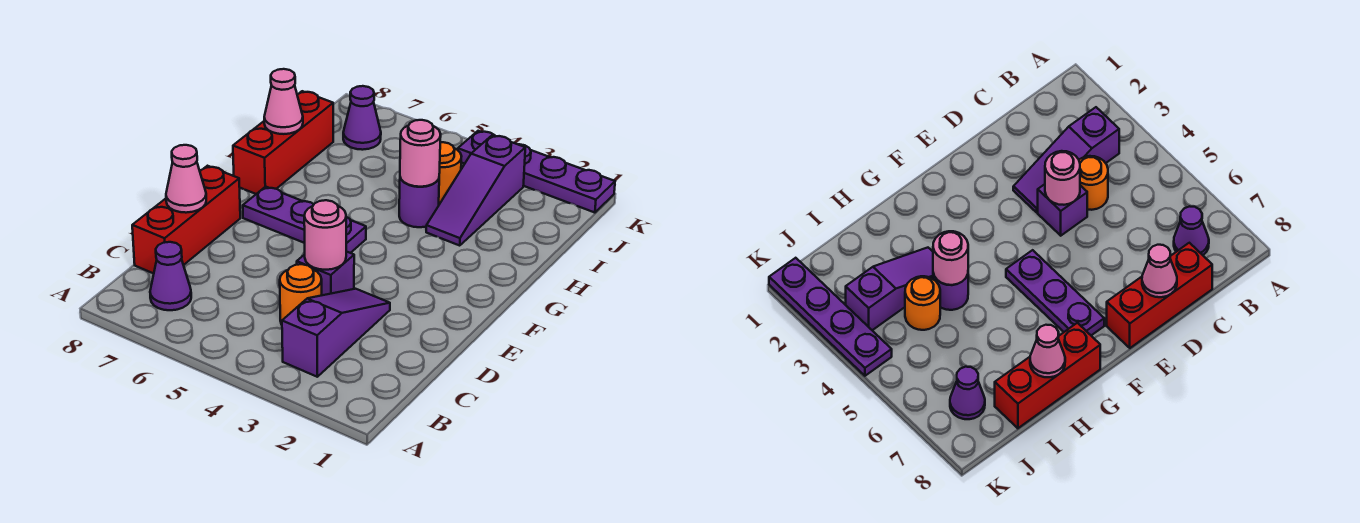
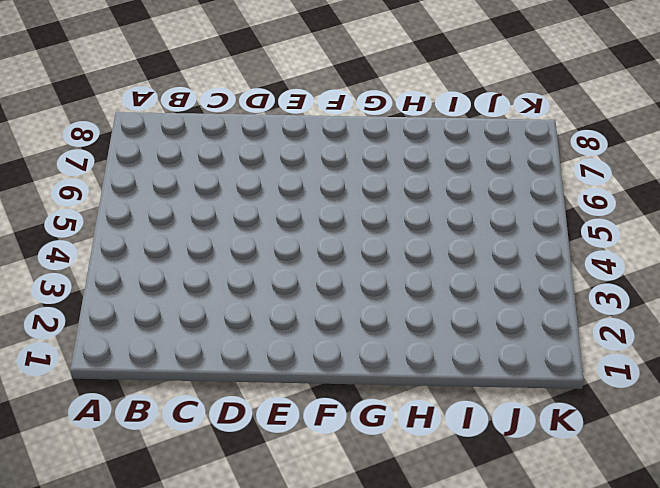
none -> purple 1x3 slope [282,289,390,377]
none -> purple 1x1 cone [150,242,191,310]
none -> orange 1x1 round brick [280,264,322,325]

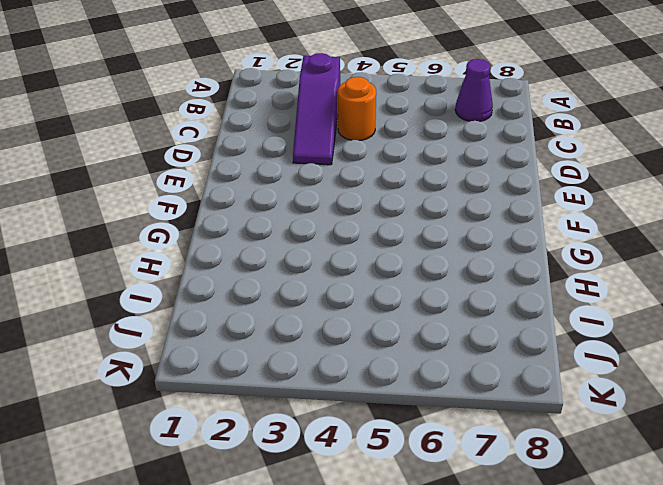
none -> red 1x3 brick [132,166,240,274]
none -> purple 1x1 brick [297,251,354,295]
none -> purple 1x3 plate [243,187,366,253]

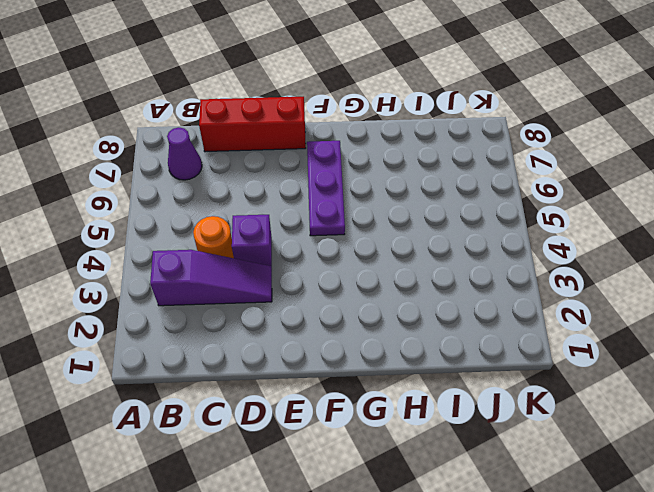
none -> red 1x3 brick [233,91,333,194]
none -> purple 1x3 slope [426,135,525,246]
none -> purple 1x1 round brick [399,178,439,227]

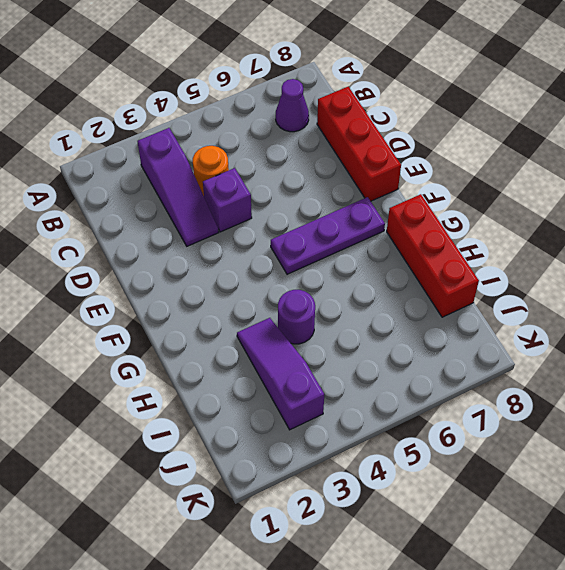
none -> orange 1x1 round brick [439,142,462,204]
none -> purple 1x1 cone [343,86,381,150]
none -> purple 1x4 plate [458,131,615,213]

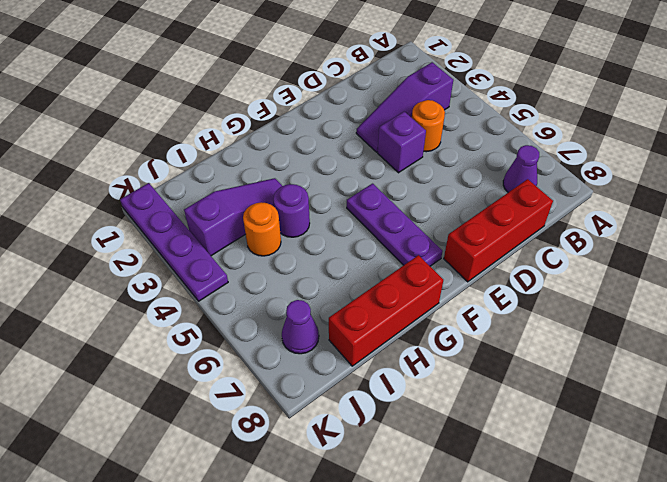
none -> pink 1x1 round brick [304,200,346,270]
none -> pink 1x1 cone [166,145,206,213]
none -> pink 1x1 round brick [400,120,441,187]

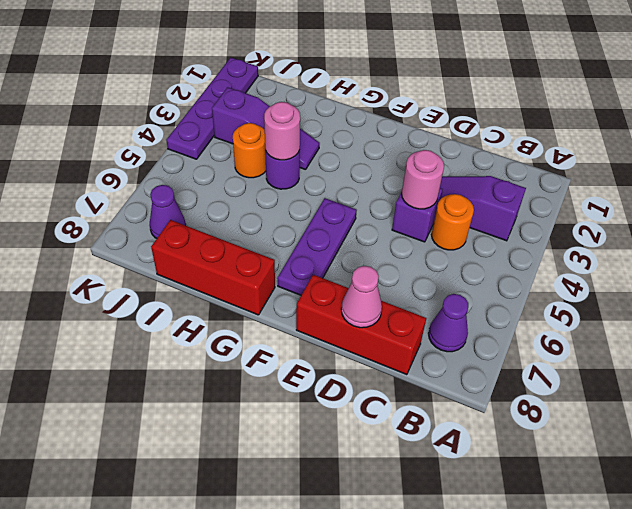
none -> pink 1x1 cone [264,69,303,134]

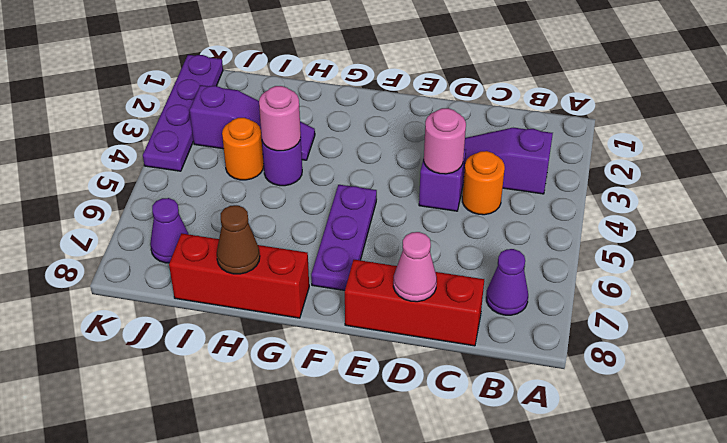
brown 1x1 cone [217,205,260,274] -> pink 1x1 cone [264,69,303,134]

